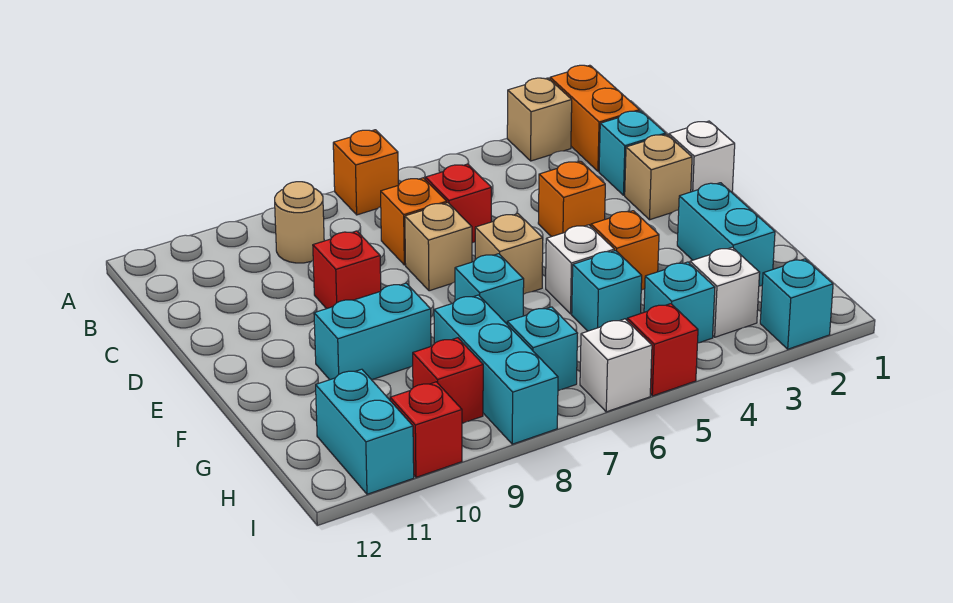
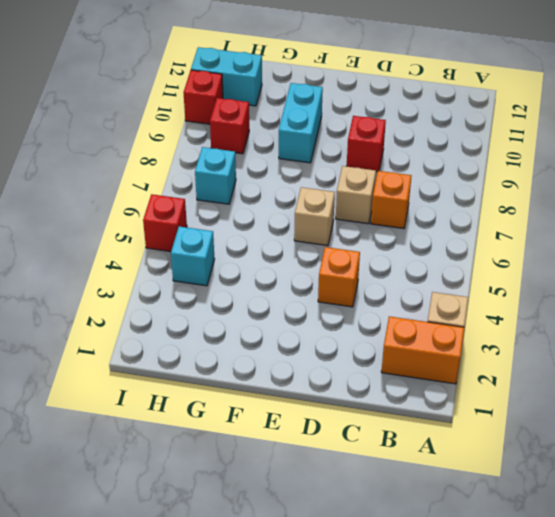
none -> orange 1x1 brick [333,130,398,215]
none -> tan 1x1 round brick [275,182,324,263]
none -> cyan 1x1 brick [599,111,666,195]

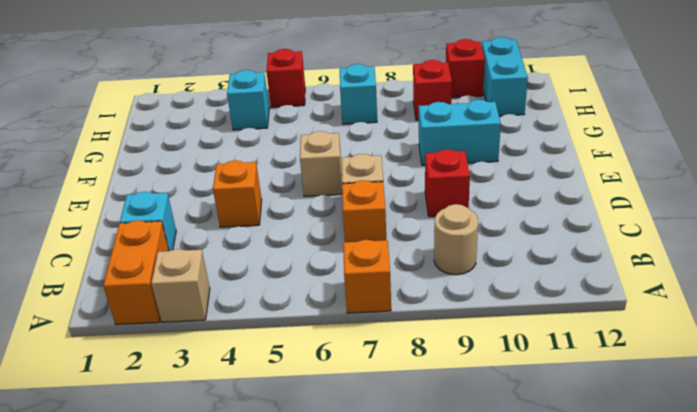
none -> red 1x1 brick [425,164,491,243]
none -> white 1x1 brick [669,121,735,192]
none -> tan 1x1 brick [625,134,692,220]

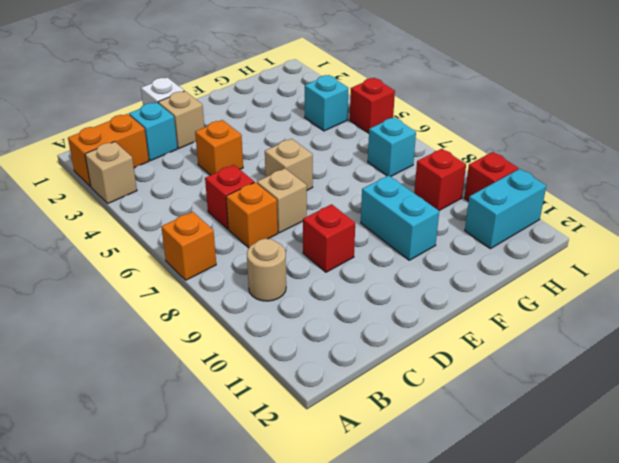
none -> cyan 1x2 brick [677,183,775,286]
none -> orange 1x1 brick [591,211,659,290]
none -> white 1x1 brick [546,225,614,314]

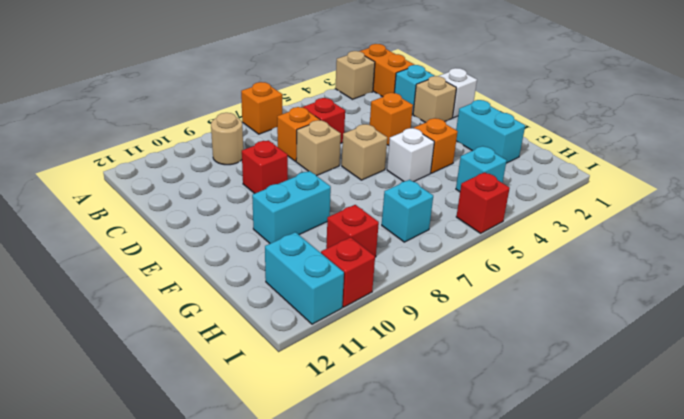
none -> cyan 1x1 brick [455,254,524,324]
none -> cyan 1x1 brick [572,251,642,331]
none -> cyan 1x3 brick [434,295,558,444]

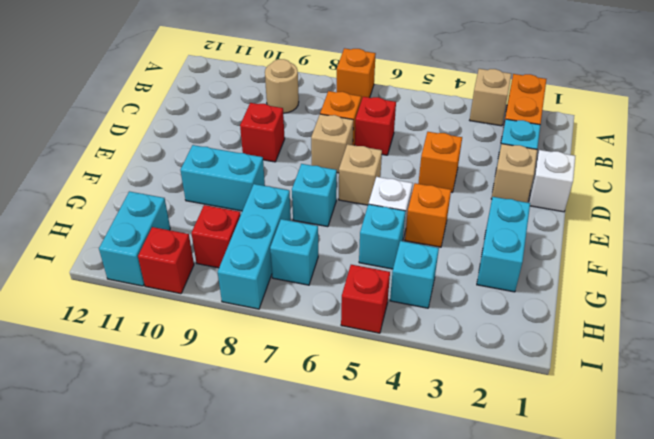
none -> white 1x1 brick [690,247,760,337]
none -> cyan 1x1 brick [760,259,833,349]
none -> white 1x1 brick [580,319,652,412]

